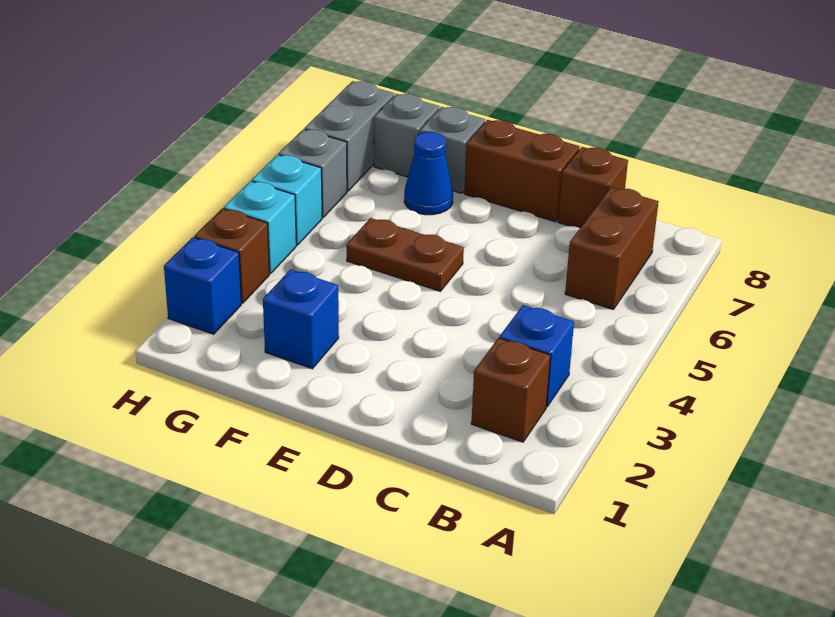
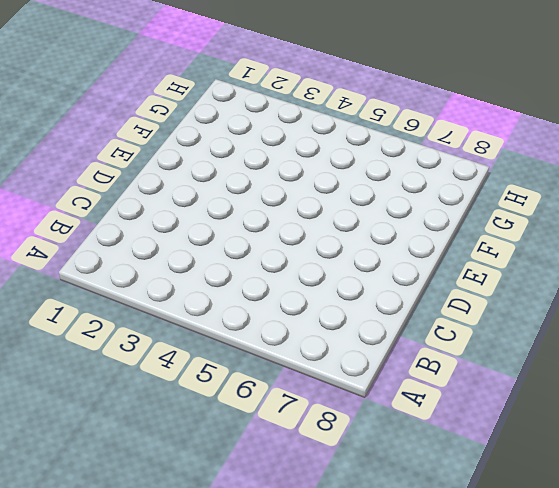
none -> brown 1x1 brick [471,338,551,442]
none -> blue 1x1 brick [500,305,574,407]
none -> brown 1x2 brick [565,187,659,309]

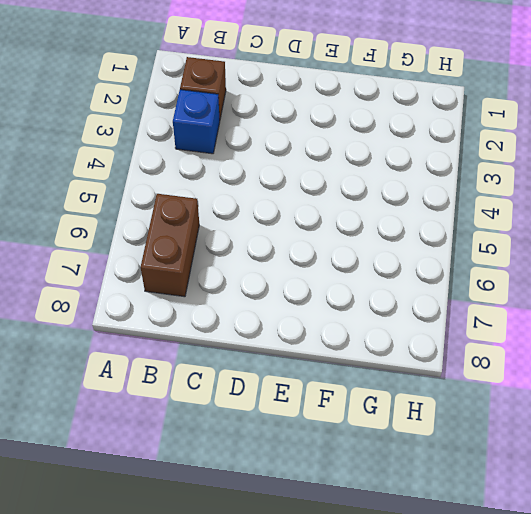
none -> brown 1x1 brick [558,147,628,228]
none -> brown 1x2 brick [464,120,580,222]
none -> brown 1x2 plate [346,218,464,291]

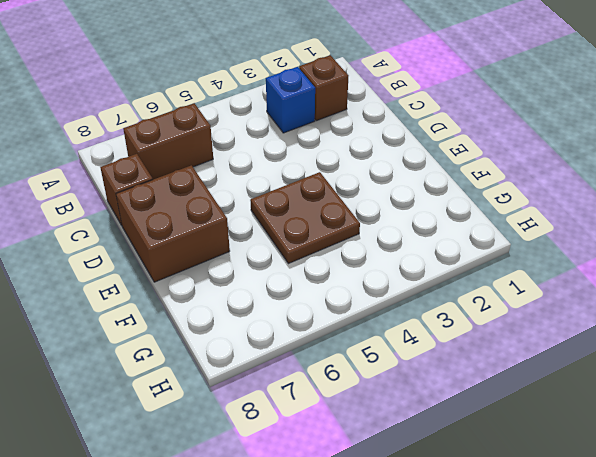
brown 2x2 brick [116,165,230,282] -> brown 1x2 brick [464,120,580,222]
brown 2x2 plate [250,172,360,264] -> brown 1x2 plate [346,218,464,291]
none -> blue 1x1 brick [263,269,339,369]
none -> blue 1x1 cone [404,132,453,215]
none -> grey 1x1 brick [420,107,485,193]

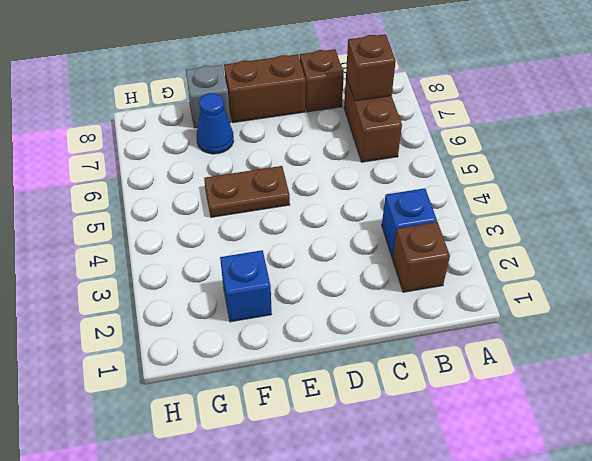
brown 1x1 brick [346,34,396,101] -> brown 1x1 brick moved to [194,208,269,303]
none -> grey 1x1 brick [374,94,439,177]
none -> blue 1x1 brick [164,237,241,334]
none -> cyan 1x1 brick [224,181,296,274]

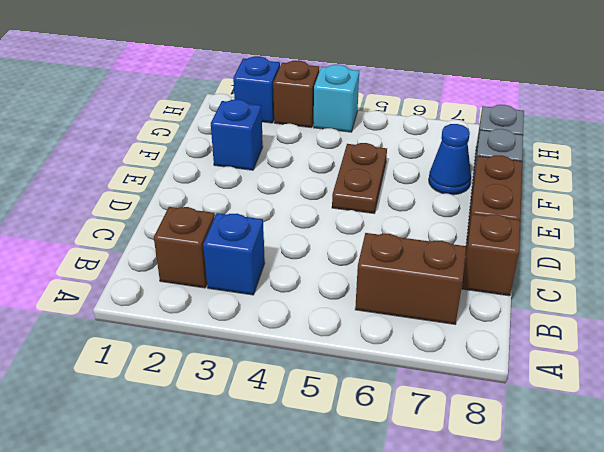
none -> cyan 1x1 brick [252,155,322,245]
none -> grey 1x1 brick [279,129,347,218]
none -> grey 1x2 brick [305,81,394,191]

